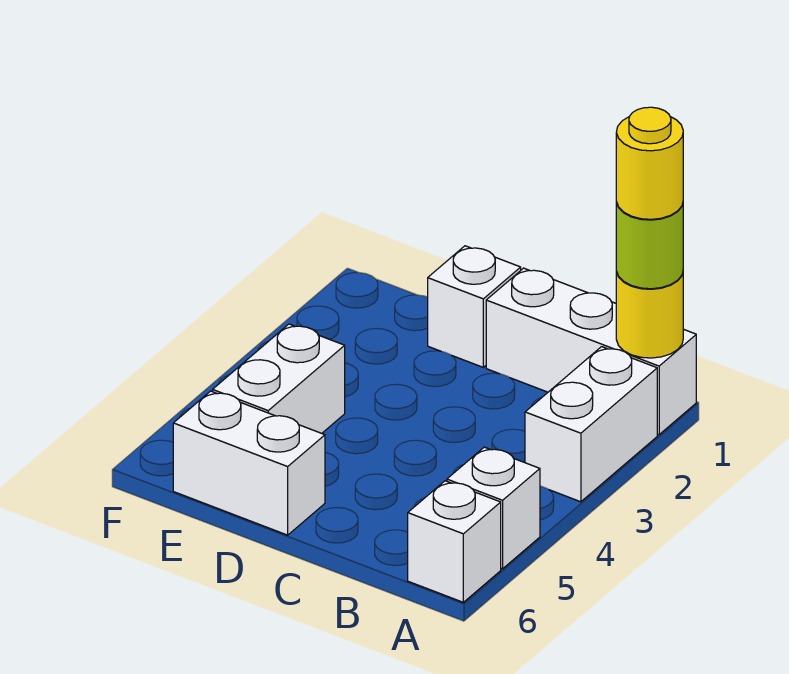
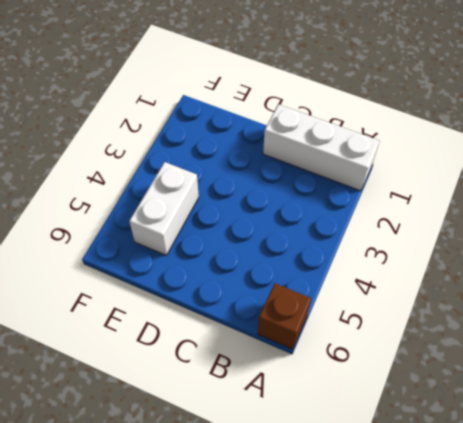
brown 1x1 brick [257,283,311,349] -> white 1x1 brick [408,481,501,602]
none -> white 1x2 brick [525,347,657,502]
none -> white 1x1 brick [447,447,540,569]

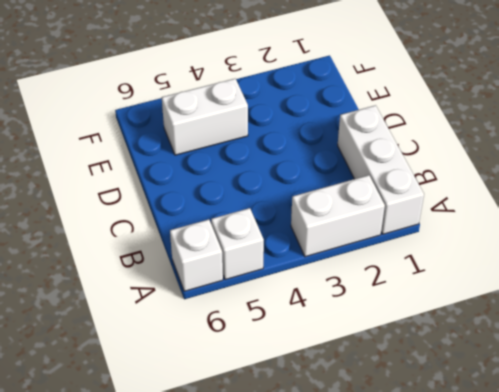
none -> white 1x1 brick [428,246,521,367]
none -> white 1x2 brick [173,391,325,535]

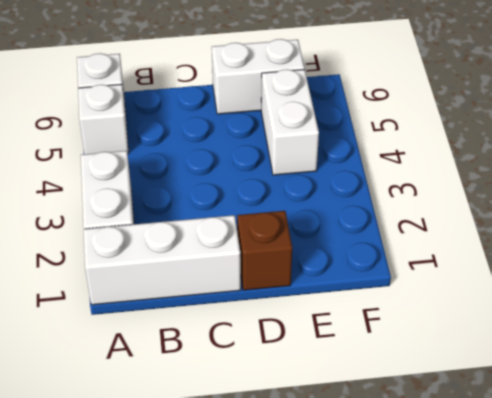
brown 1x1 brick [237,211,292,290] -> white 1x1 brick [428,246,521,367]
none -> yellow 1x1 round brick [616,272,683,358]
none -> lime 1x1 round brick [616,202,683,289]

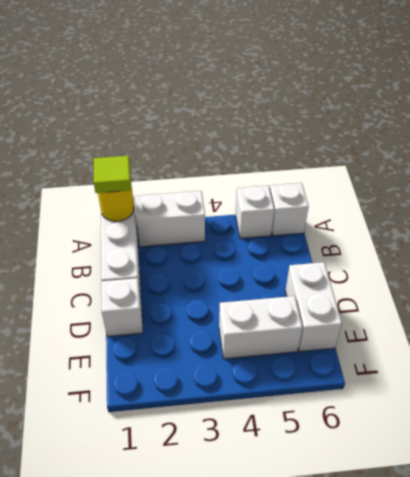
lime 1x1 tile [94,156,131,193] -> lime 1x1 round brick [616,202,683,289]
none -> yellow 1x1 round brick [616,107,683,219]

